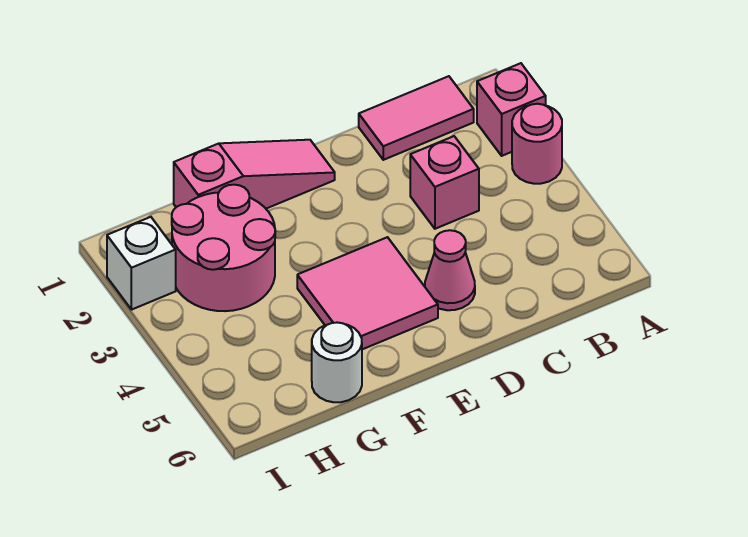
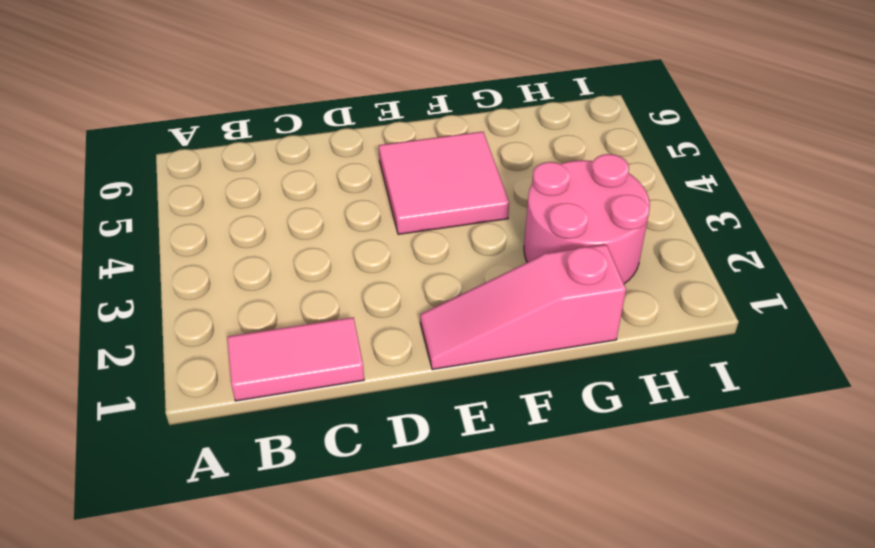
none -> pink 1x1 brick [477,63,546,156]
none -> pink 1x1 round brick [512,104,562,184]

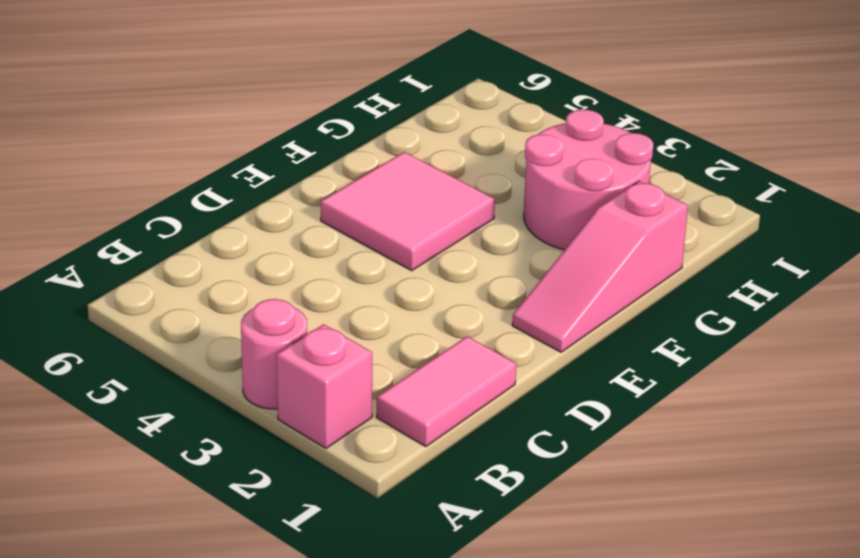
none -> pink 1x1 brick [410,136,479,229]
none -> pink 1x1 cone [425,230,475,310]

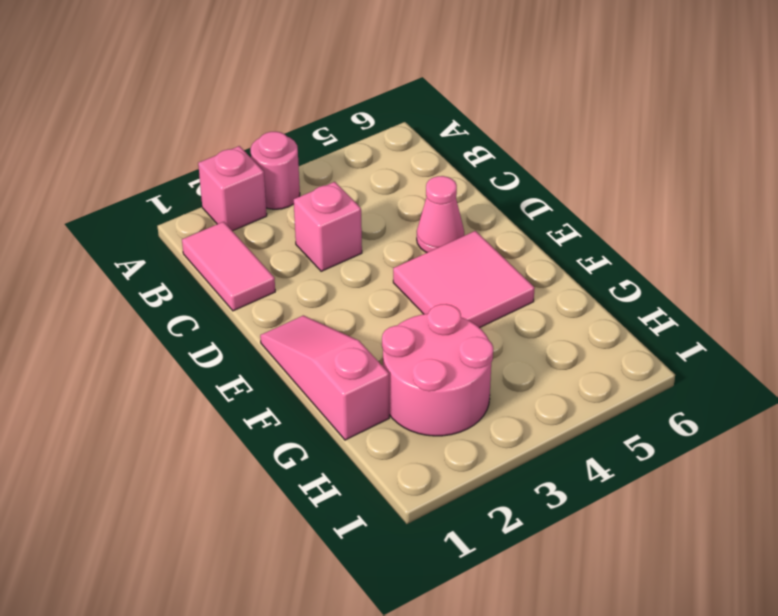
none -> white 1x1 round brick [312,323,362,402]
none -> white 1x1 brick [107,217,176,310]

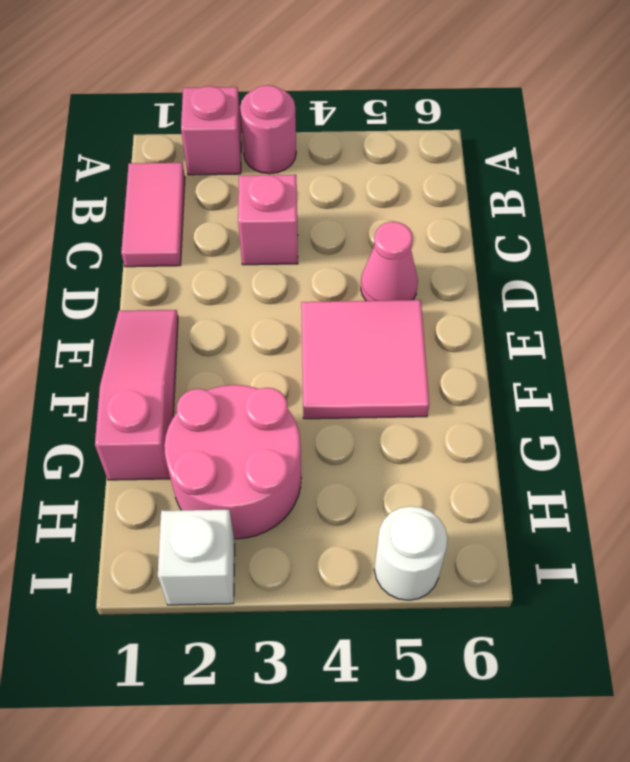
white 1x1 round brick [374,506,447,600] -> white 1x1 round brick moved to [312,323,362,402]

